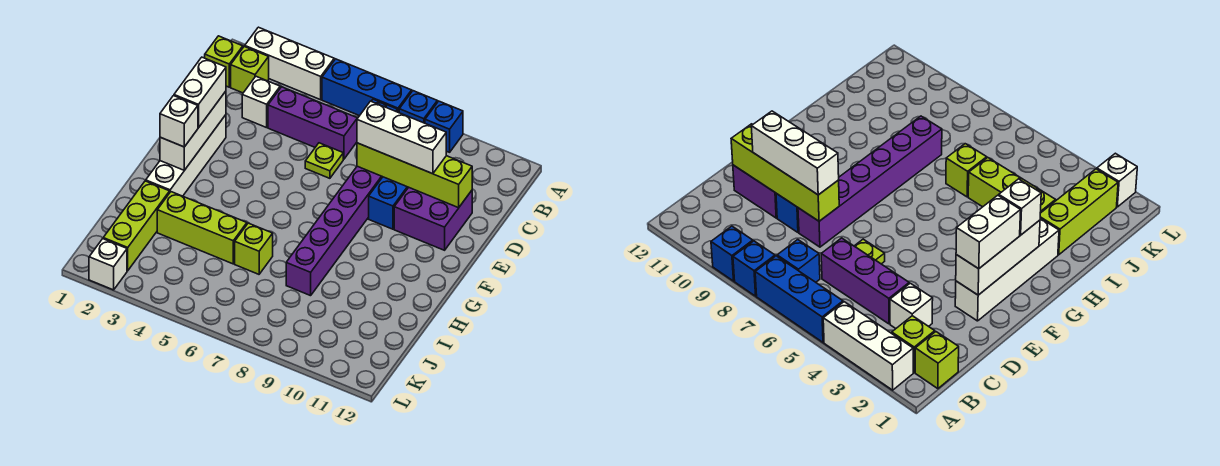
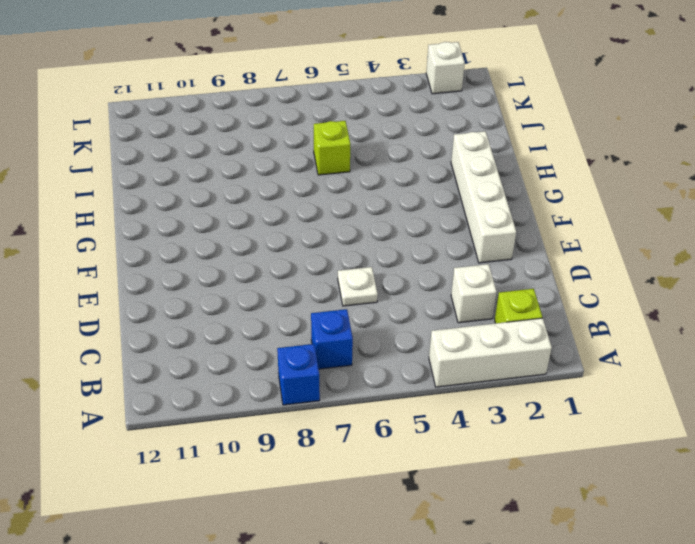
white 1x1 plate [338,267,378,306] -> lime 1x1 plate [305,143,343,178]
none -> blue 1x3 brick [322,59,412,116]
none -> blue 1x1 brick [425,101,463,152]
none -> lime 1x1 brick [205,36,243,87]

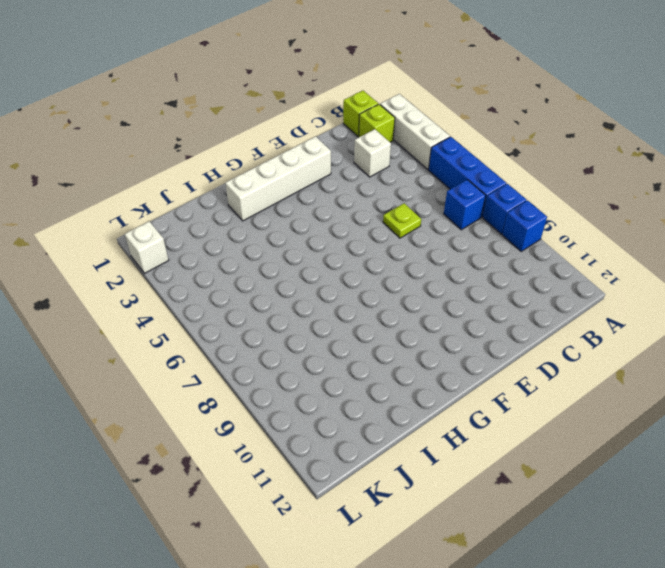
none -> purple 1x3 brick [268,87,358,159]
none -> purple 1x6 brick [286,166,382,296]
none -> blue 1x2 brick [369,177,408,229]

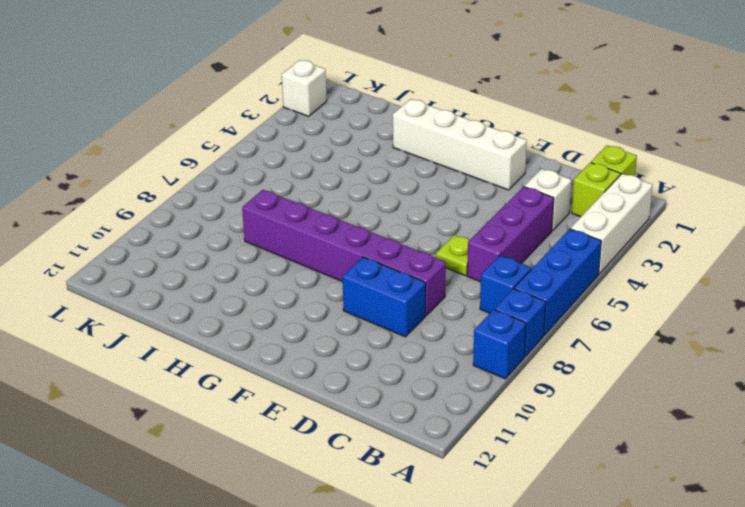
none -> purple 2x2 brick [394,187,472,250]
none -> lime 1x3 brick [103,181,170,271]
none -> lime 1x3 brick [157,192,247,264]

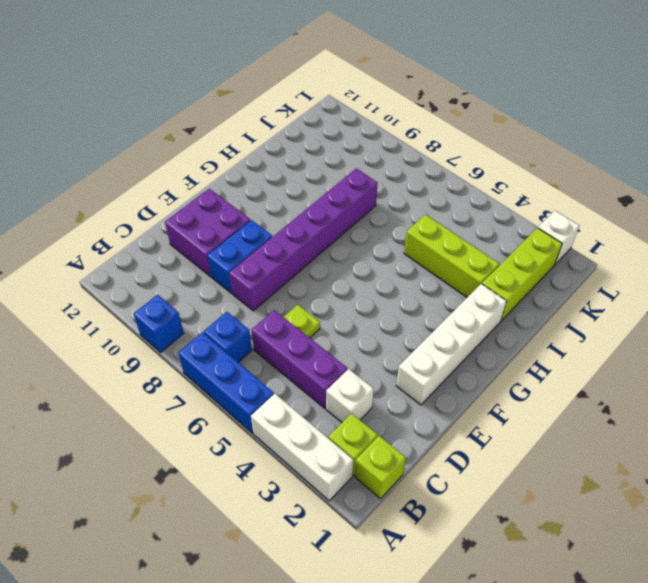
none -> blue 1x1 brick [399,91,437,123]
none -> lime 1x1 brick [235,223,273,274]
none -> lime 1x4 brick [357,143,472,208]

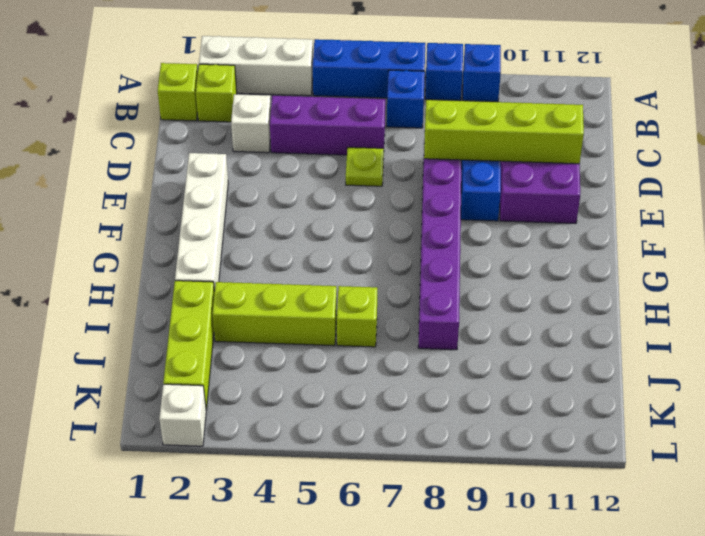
none -> white 1x3 brick [160,91,226,170]
none -> white 1x3 brick [357,101,446,174]
none -> white 1x2 brick [174,57,226,128]

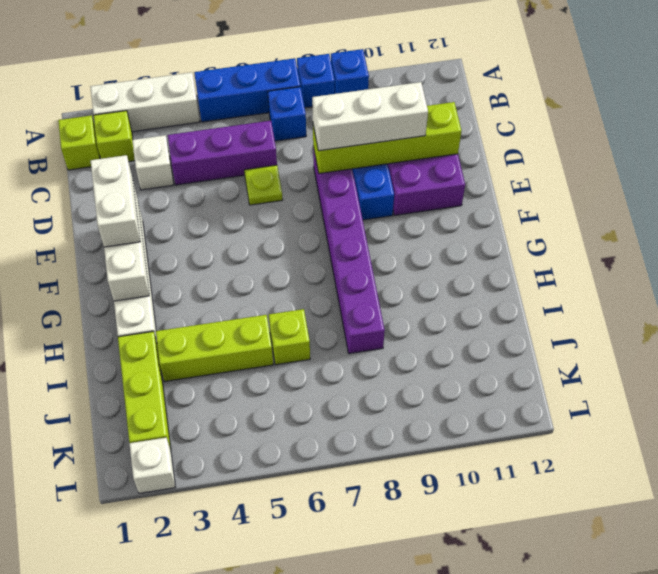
none -> white 1x1 brick [160,96,198,147]

